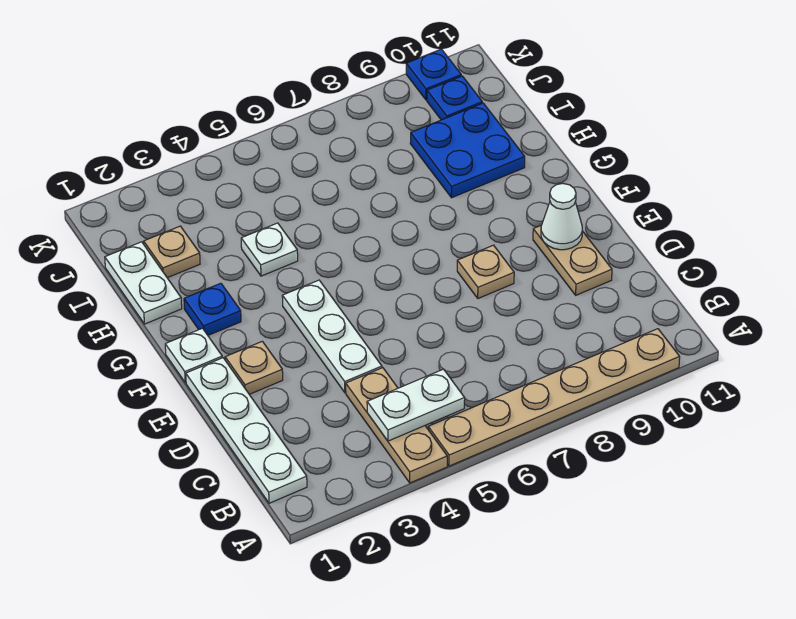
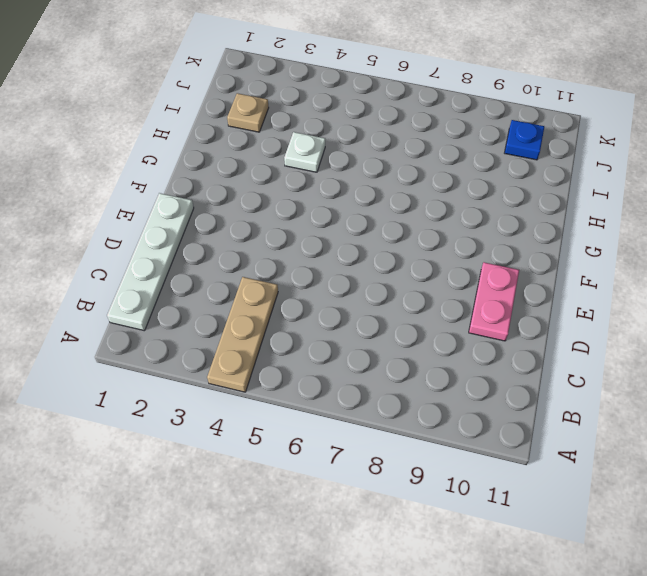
pink 1x2 plate [469,262,519,341] -> tan 1x2 plate [533,226,612,295]
none -> tan 1x6 plate [428,329,680,466]
none -> white 1x3 plate [282,280,382,393]
none -> tan 1x1 plate [225,341,283,394]

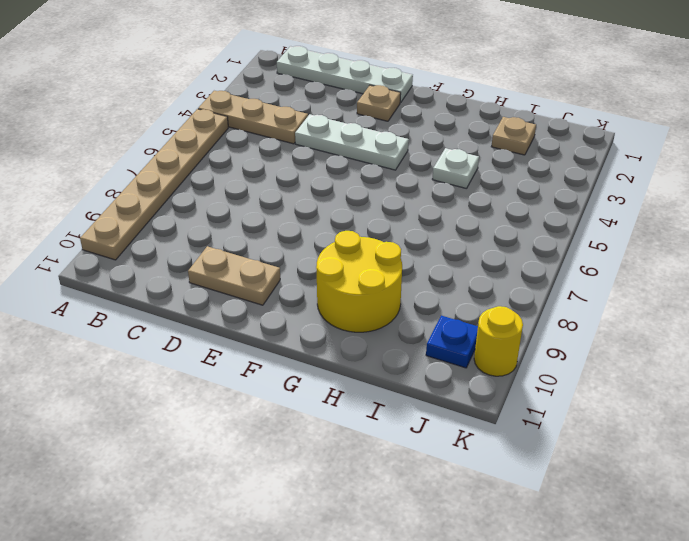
yellow 2x2 round brick [316,231,402,332] -> blue 2x2 plate [410,103,525,198]
yellow 1x1 round brick [474,306,523,376] -> blue 1x1 plate [406,49,461,100]
none -> tan 1x1 plate [457,245,514,298]
none -> white 1x1 plate [165,328,222,383]
none -> blue 1x1 plate [184,283,241,335]

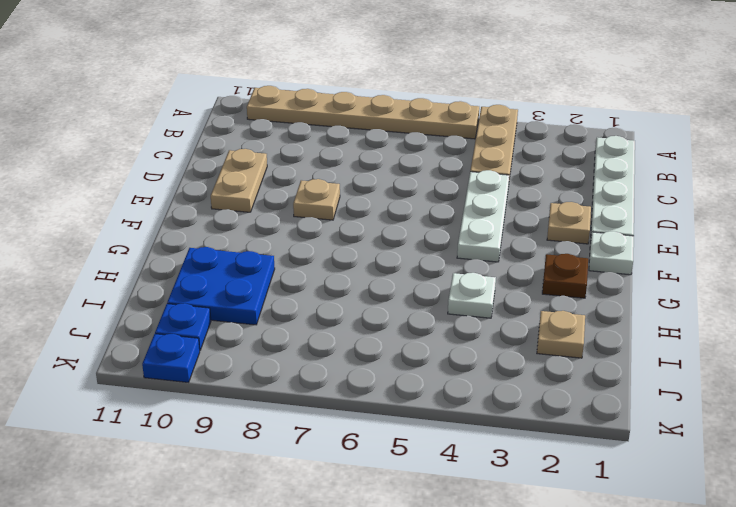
brown 1x1 plate [542,254,588,298] -> blue 1x1 plate [184,283,241,335]
none -> white 1x2 plate [105,242,182,324]
none -> white 1x2 plate [367,369,465,441]
none -> white 1x1 cone [541,184,582,250]

